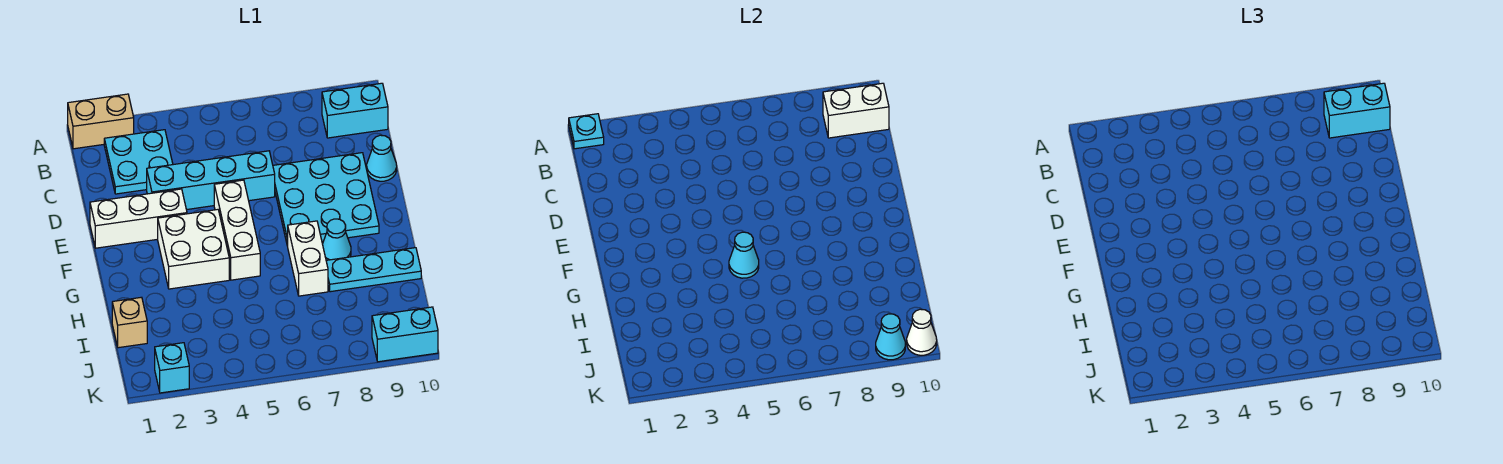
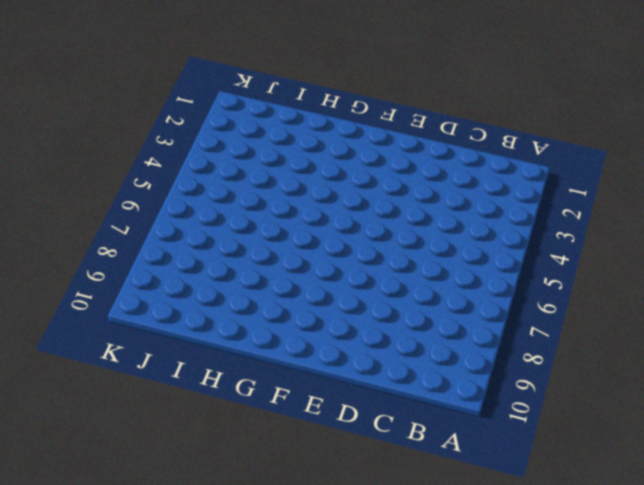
none -> tan 1x2 brick [68,94,134,149]
none -> cyan 2x2 plate [104,130,173,194]
none -> cyan 1x2 brick [322,83,388,138]

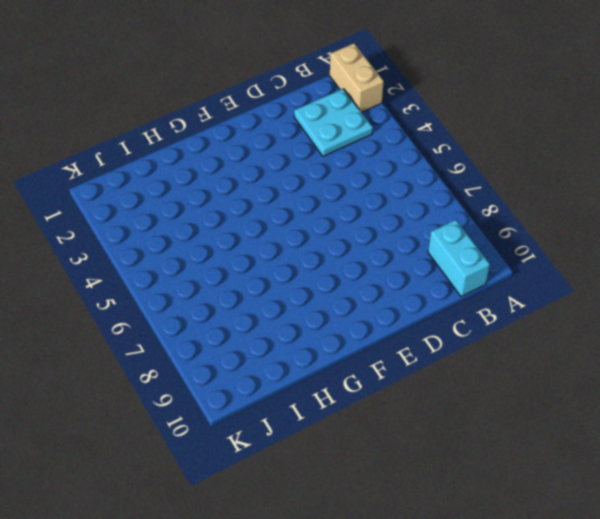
none -> cyan 1x4 brick [147,151,275,210]
none -> cyan 3x3 plate [273,153,379,246]
none -> cyan 1x1 cone [367,135,397,181]

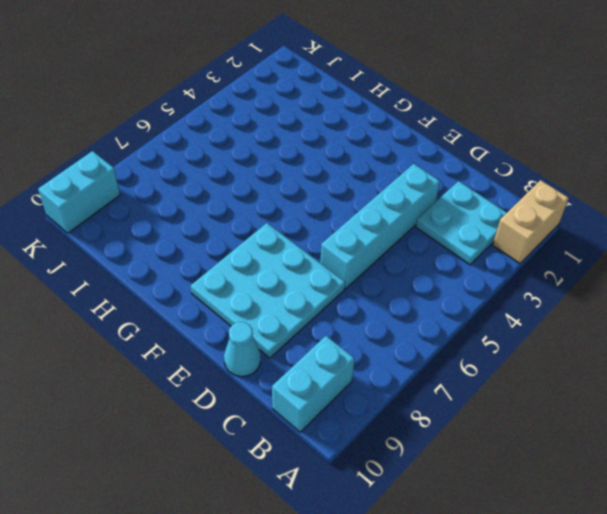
none -> white 1x3 brick [90,189,187,248]
none -> white 1x3 brick [214,180,260,280]
none -> white 2x2 brick [158,210,229,289]

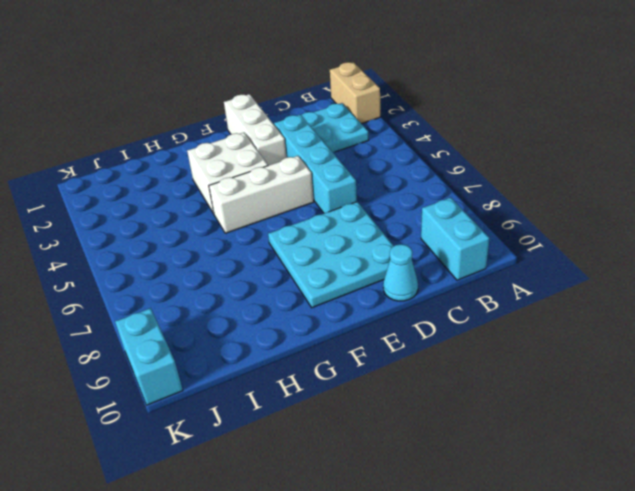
none -> white 1x2 brick [288,221,328,296]
none -> cyan 1x1 cone [323,219,351,260]
none -> cyan 1x3 plate [326,248,421,292]

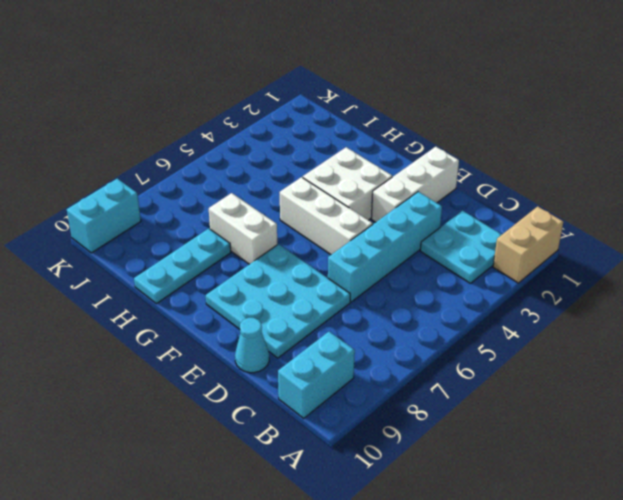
none -> cyan 1x1 cone [323,219,351,260]
none -> tan 1x1 brick [112,297,147,348]
none -> cyan 1x1 brick [155,343,189,393]

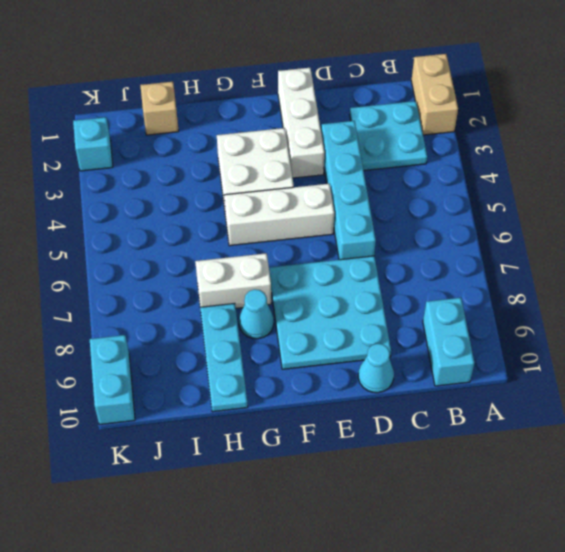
none -> cyan 1x1 plate [569,114,604,149]
none -> white 1x2 brick [823,83,889,138]
none -> cyan 1x1 cone [729,232,759,278]

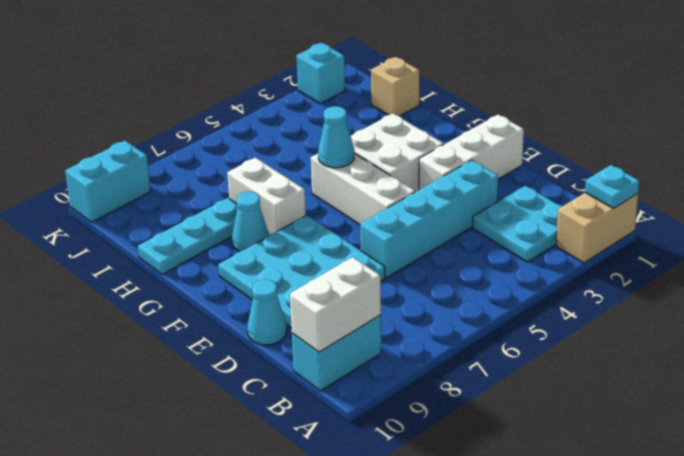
none -> cyan 1x1 cone [876,314,905,360]
none -> white 1x1 cone [907,309,937,355]
none -> cyan 1x2 brick [1324,83,1390,138]

